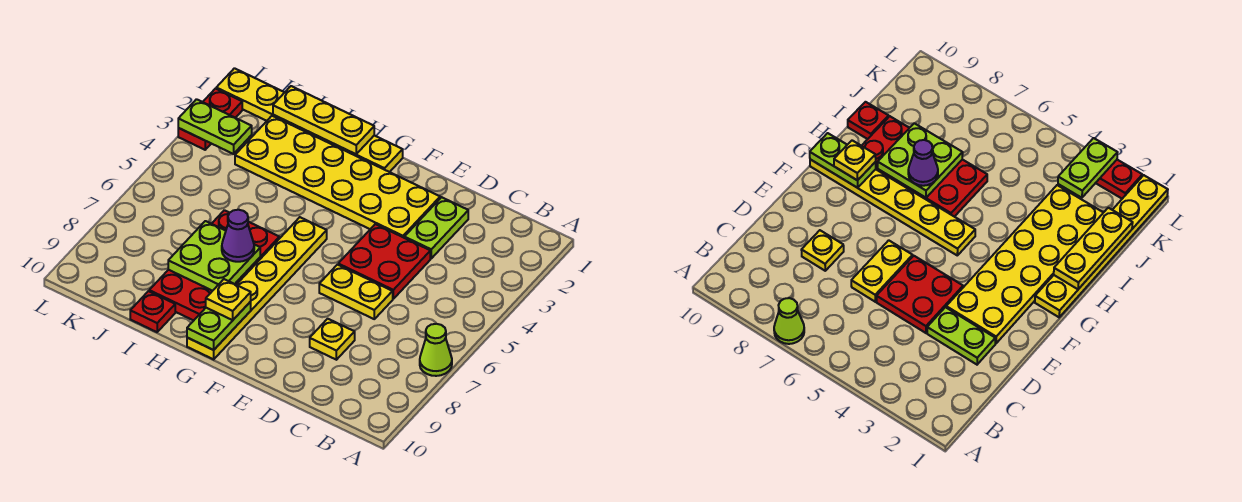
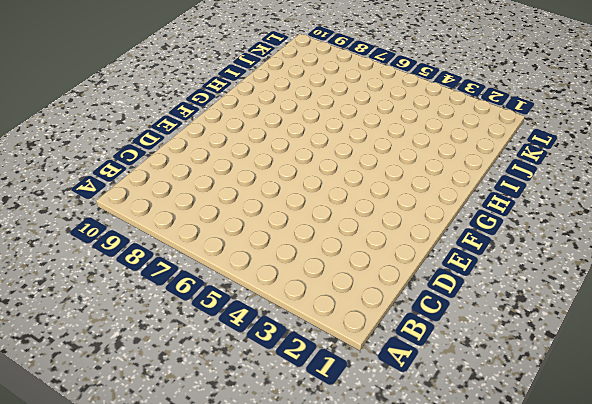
none -> lime 1x1 cone [420,324,452,376]
none -> lime 1x2 plate [404,197,468,258]
none -> red 2x2 plate [338,224,430,299]

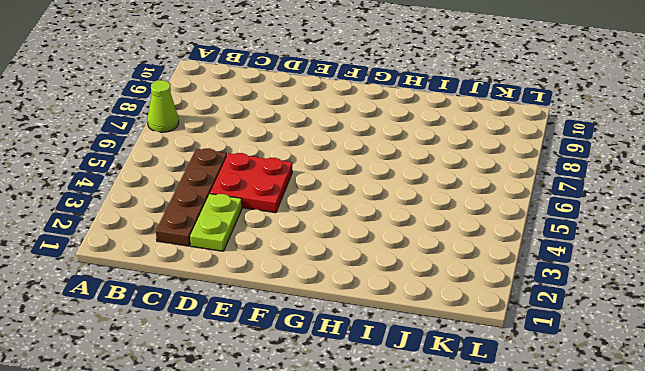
brown 1x4 plate [156,148,227,246] -> none
none -> yellow 1x2 plate [319,265,393,319]
none -> yellow 1x1 plate [310,319,355,360]
none -> yellow 2x6 plate [235,116,440,238]

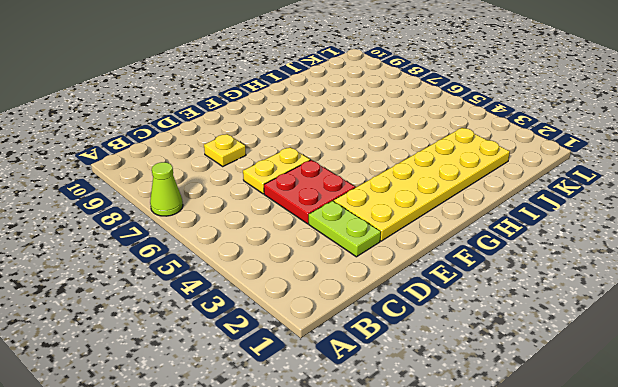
none -> yellow 1x6 plate [216,68,403,172]
none -> yellow 1x6 plate [187,217,327,359]
none -> red 2x4 plate [149,210,279,321]

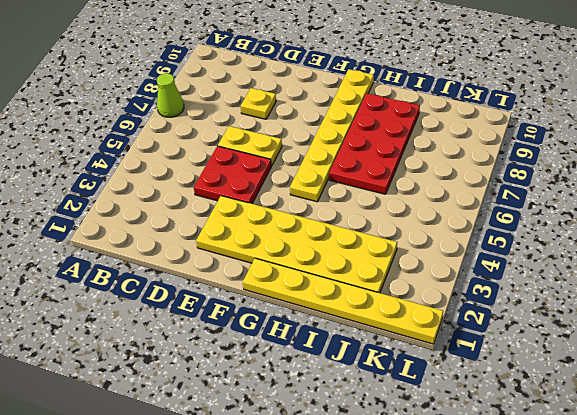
none -> lime 1x2 plate [404,197,468,258]
none -> red 1x1 plate [130,291,175,332]
none -> red 1x2 plate [178,89,242,150]

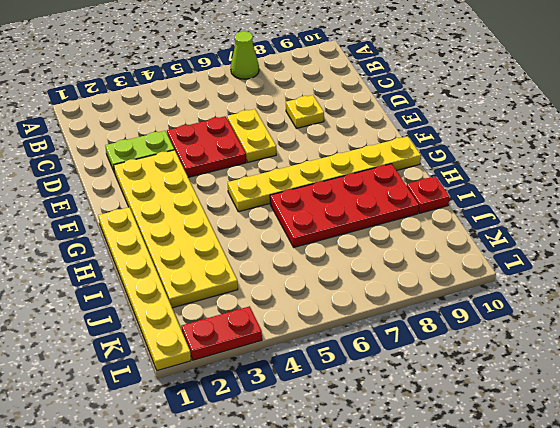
none -> lime 1x2 plate [187,302,251,350]
none -> yellow 1x3 plate [273,86,374,154]
none -> lime 2x2 plate [168,221,260,291]

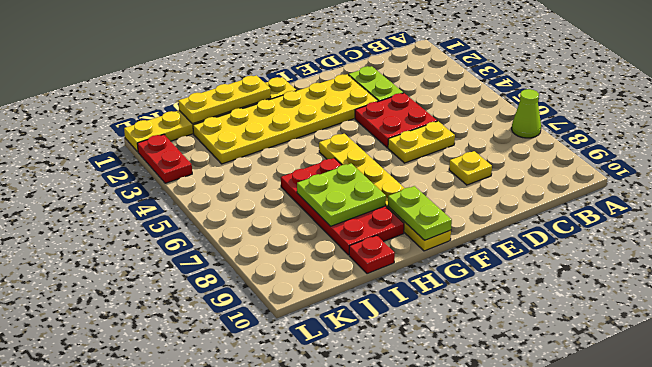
none -> lime 1x2 plate [178,99,252,154]
none -> yellow 1x1 plate [206,279,251,320]
none -> purple 1x1 cone [222,210,254,262]

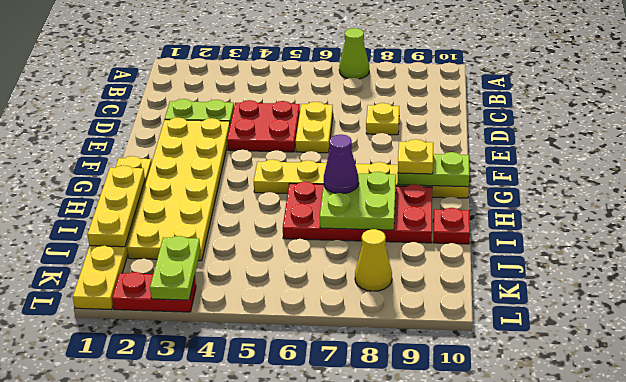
yellow 1x1 cone [355,229,392,291] -> none

